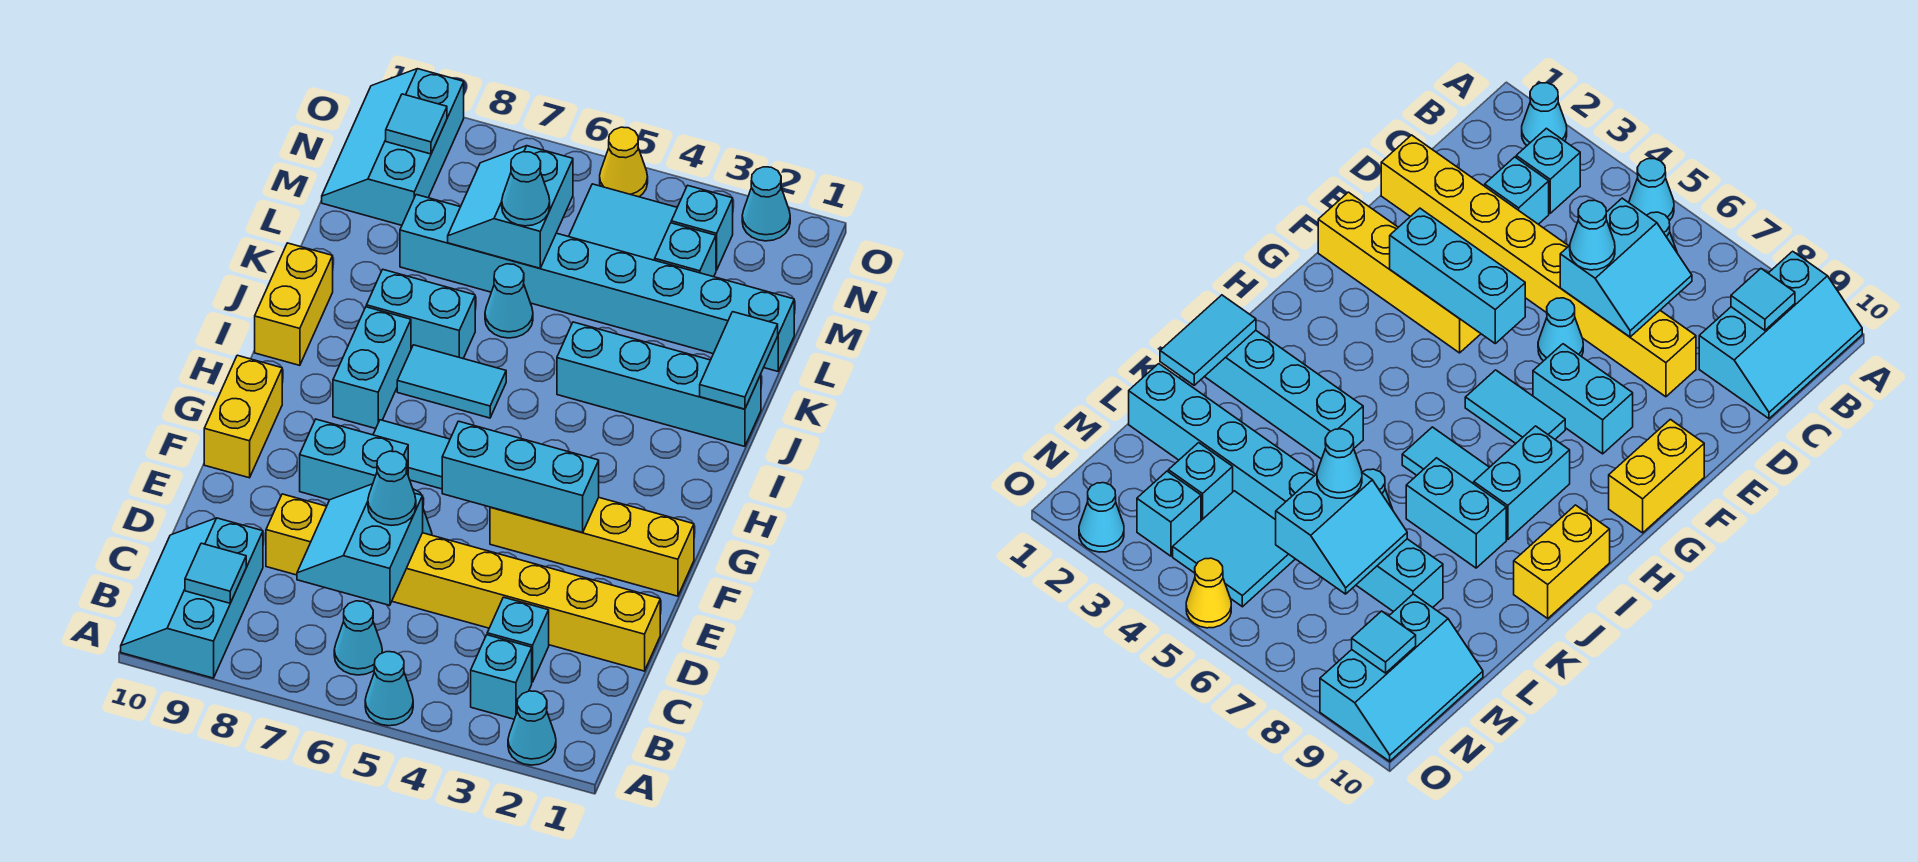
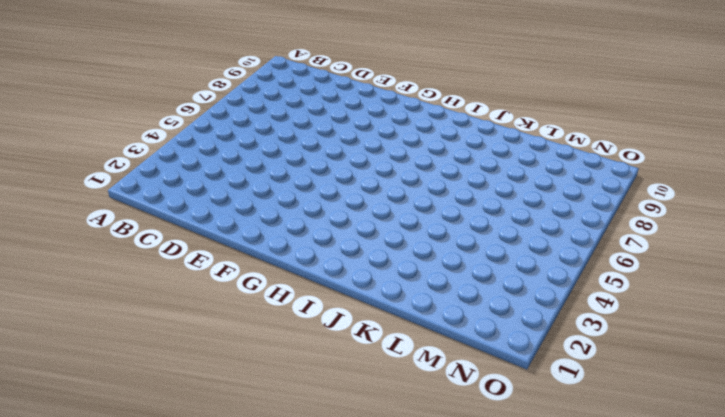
none -> cyan 1x1 cone [508,691,556,765]
none -> cyan 1x1 cone [365,652,413,726]
none -> cyan 2x3 slope [121,518,263,678]
none -> cyan 1x1 brick [471,635,532,719]

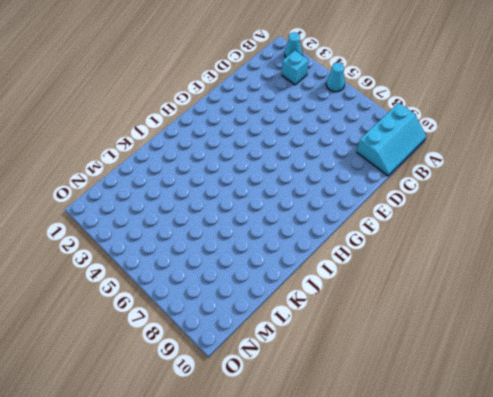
none -> cyan 1x1 cone [334,601,382,675]
none -> cyan 1x1 brick [487,597,549,682]
none -> yellow 1x8 brick [266,494,660,671]
none -> cyan 1x1 cone [1538,298,1583,361]

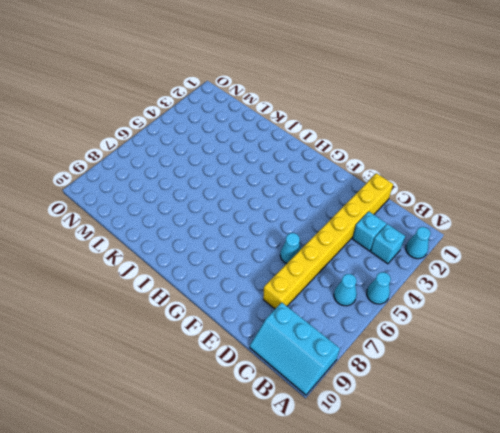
none -> yellow 1x4 brick [490,498,694,596]
none -> cyan 1x2 brick [300,419,408,500]
none -> yellow 1x2 brick [204,355,282,478]
none -> cyan 1x2 tile [373,420,450,489]

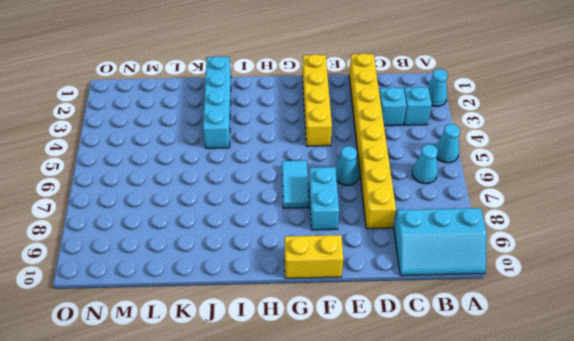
none -> cyan 1x2 brick [333,307,411,429]
none -> cyan 1x2 tile [397,345,506,418]
none -> yellow 1x2 brick [255,243,333,365]
none -> cyan 1x2 brick [366,270,475,358]

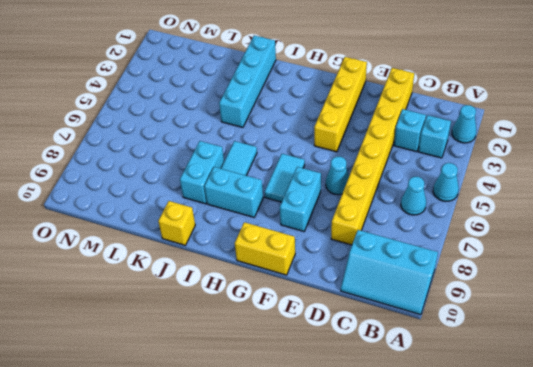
yellow 1x1 brick [158,201,195,245] -> yellow 1x2 brick [255,243,333,365]
none -> cyan 1x1 cone [485,264,533,338]
none -> cyan 1x8 brick [400,195,794,371]
none -> cyan 1x1 brick [655,223,716,277]
none -> cyan 2x2 tile [569,184,677,260]

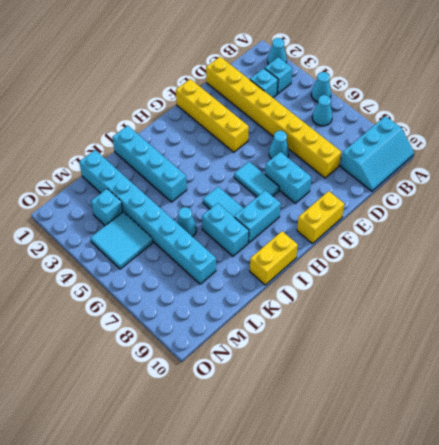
none -> cyan 2x3 slope [322,69,464,225]
none -> cyan 1x1 brick [671,185,733,270]
none -> cyan 1x1 cone [742,167,790,241]
none -> yellow 1x1 cone [600,127,648,197]

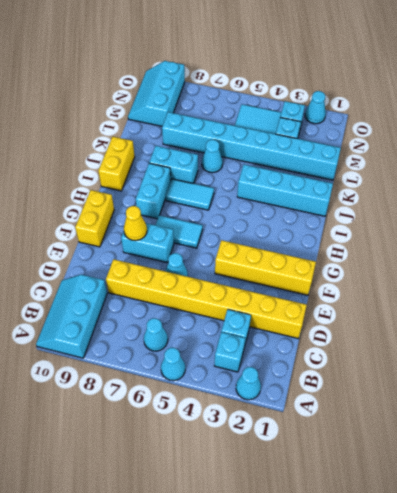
yellow 1x1 cone [124,206,147,241] -> yellow 1x1 cone moved to [600,127,648,197]
none -> cyan 1x1 tile [185,543,246,603]
none -> cyan 2x2 slope [297,484,423,605]
none -> cyan 1x3 brick [442,421,599,533]
none -> cyan 1x2 tile [700,312,778,409]

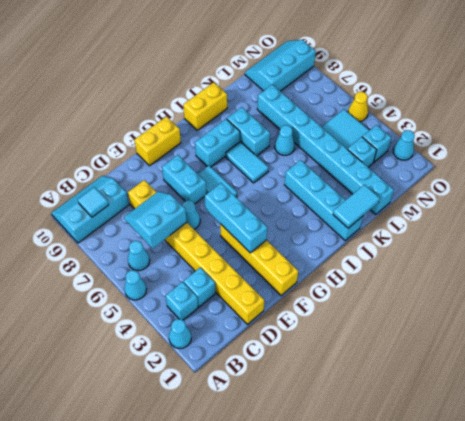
none -> cyan 2x2 slope [448,146,573,268]
none -> cyan 1x1 tile [386,94,447,154]
none -> cyan 1x1 cone [368,451,416,525]
none -> cyan 1x1 cone [502,152,550,226]

